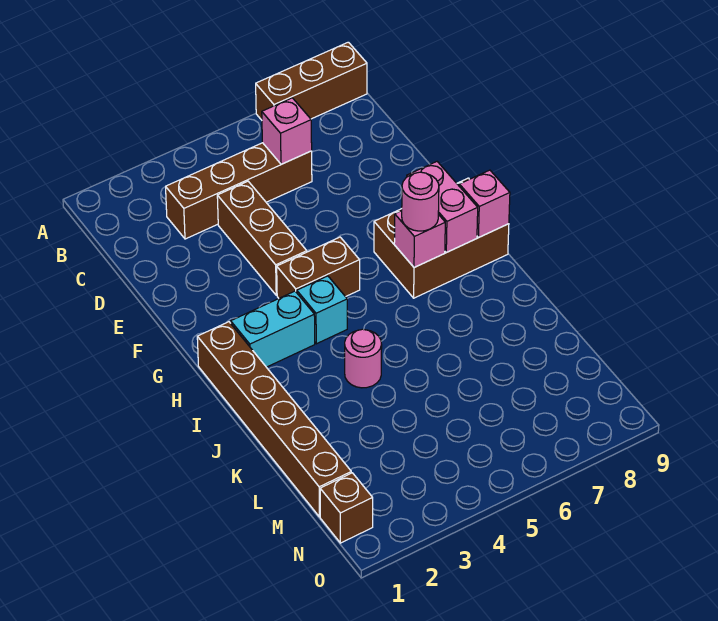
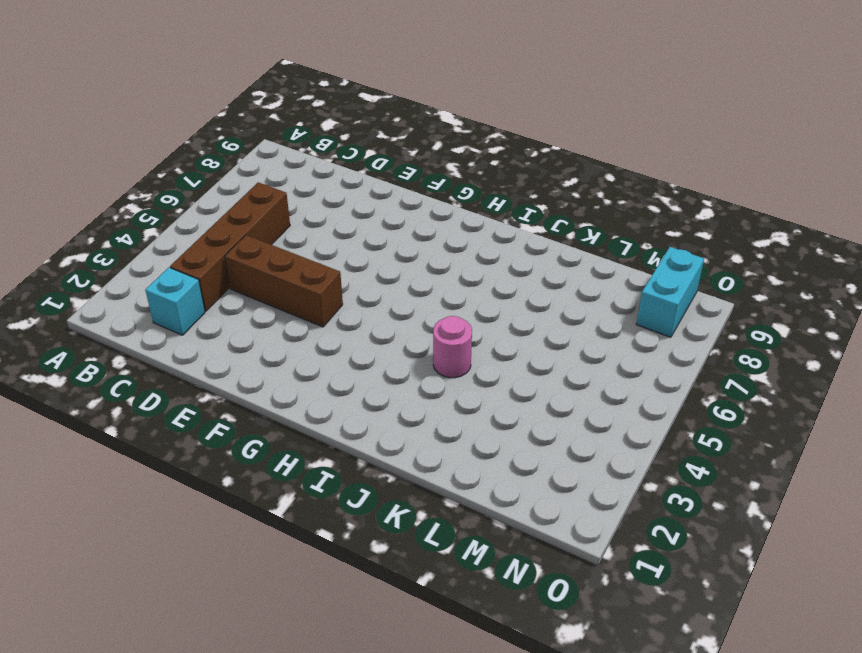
cyan 1x1 brick [145,267,205,335] -> cyan 1x1 brick moved to [297,276,347,344]
cyan 1x2 brick [636,247,704,337] -> cyan 1x2 brick moved to [231,291,315,367]
none -> brown 1x3 brick [256,42,367,120]
none -> brown 1x2 brick [277,237,360,298]
none -> brown 2x3 brick [374,178,509,298]

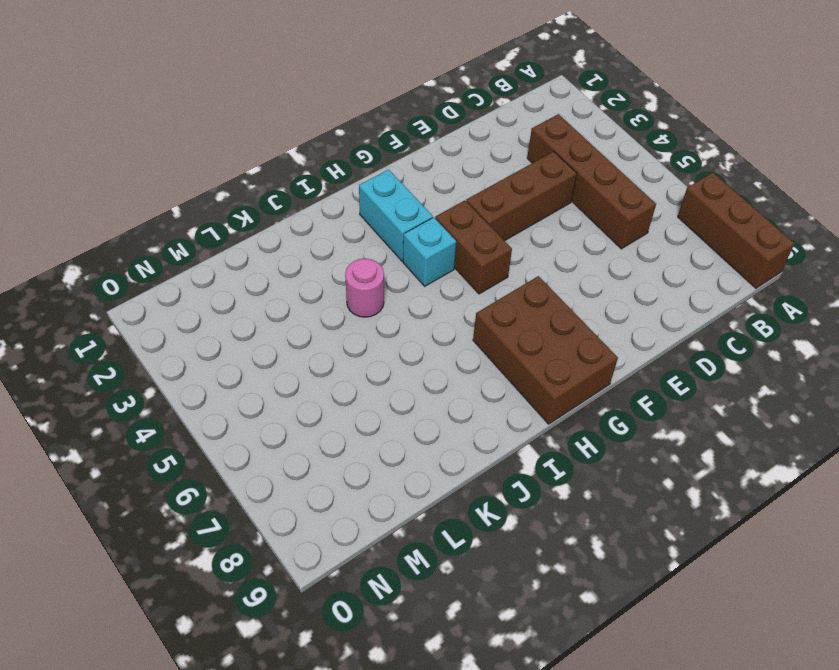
none -> brown 1x6 brick [197,322,351,517]
none -> brown 1x1 brick [320,473,373,543]
none -> pink 1x1 brick [262,98,312,164]

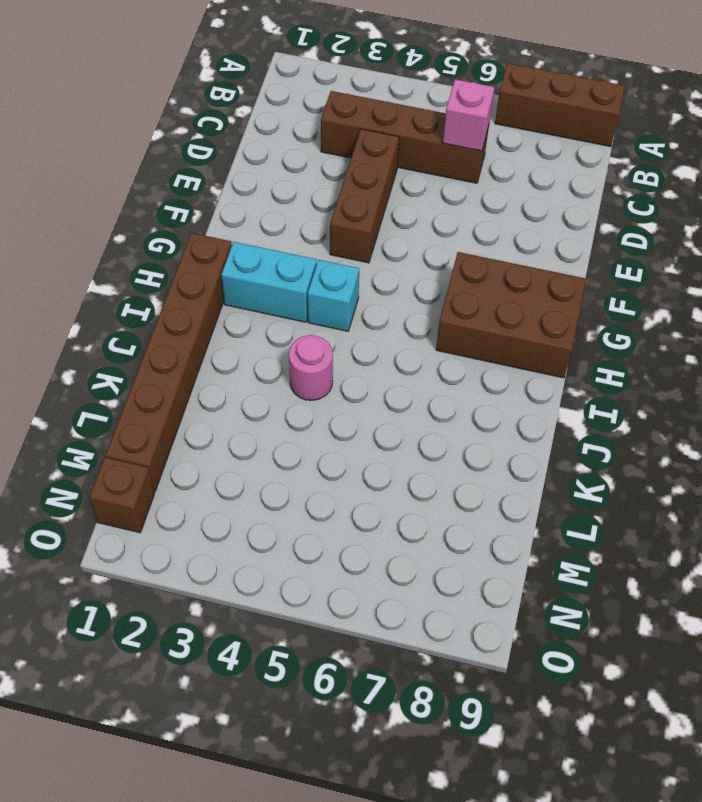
none -> brown 1x2 brick [277,237,360,298]
none -> pink 1x2 brick [407,162,478,252]
none -> pink 1x1 brick [394,211,445,268]

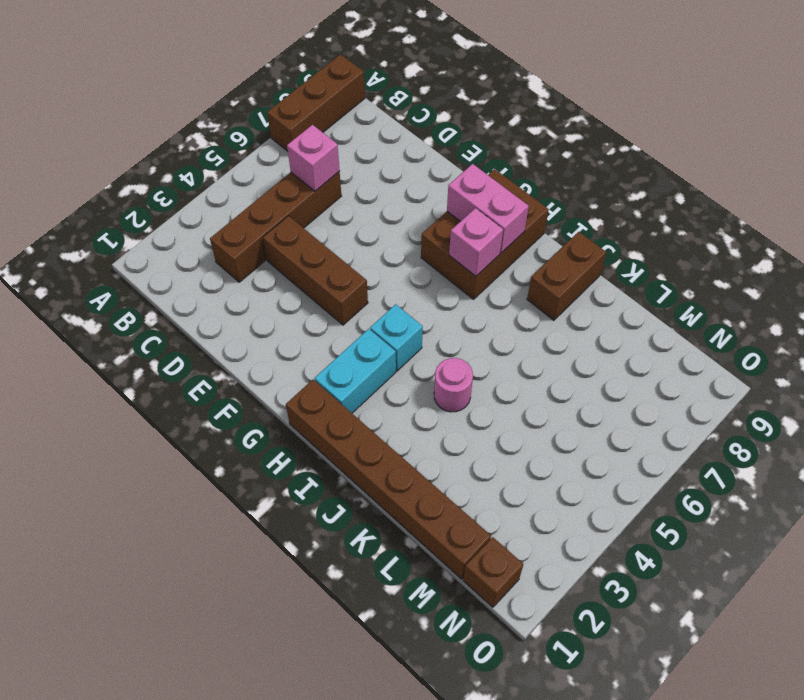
brown 1x2 brick [527,232,606,320] -> brown 1x2 brick moved to [277,237,360,298]
none -> pink 1x1 brick [459,170,510,237]
none -> pink 1x1 round brick [402,172,439,231]

